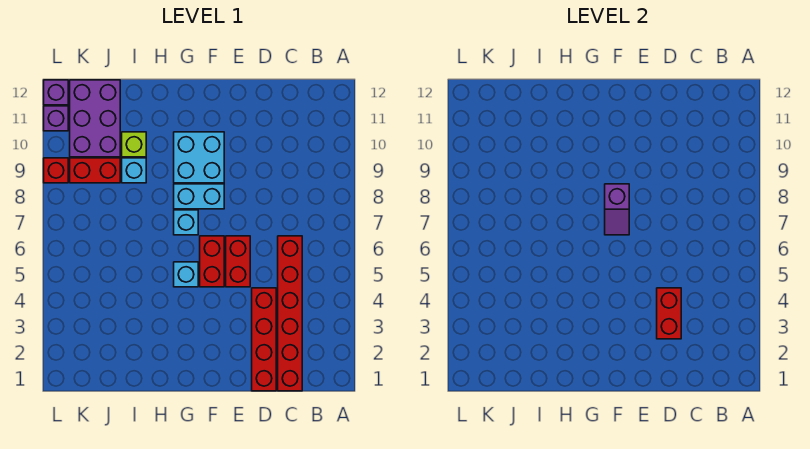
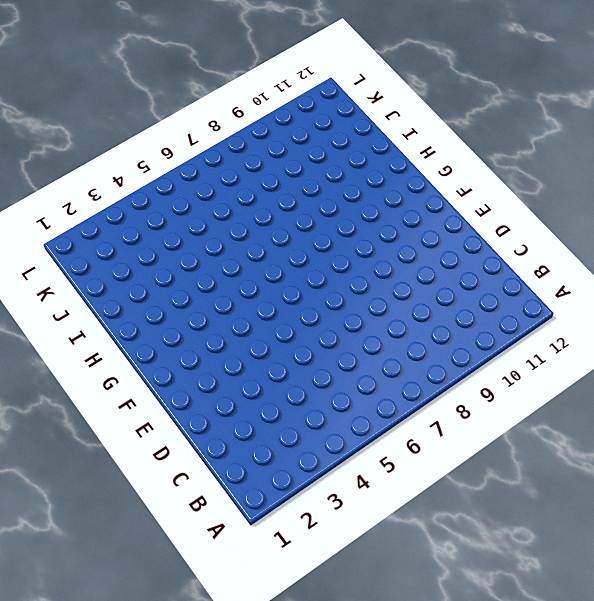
none -> red 1x6 brick [278,236,302,391]
none -> red 1x4 brick [252,288,276,391]
none -> red 1x2 brick [226,236,250,287]

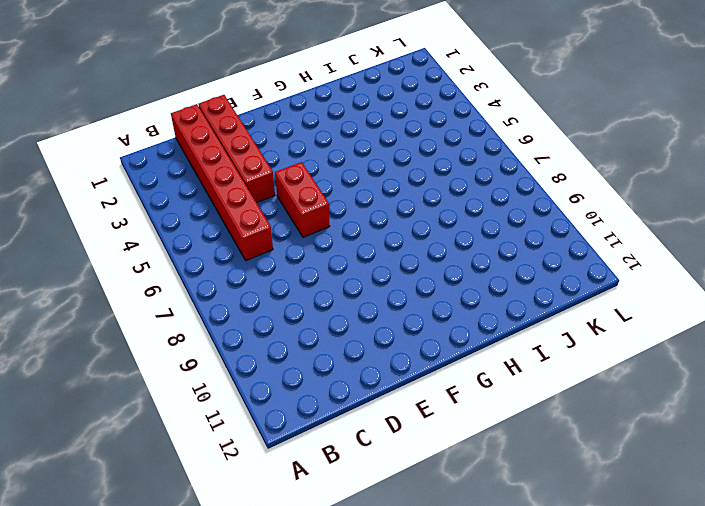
none -> red 1x2 brick [200,236,224,287]
none -> cyan 1x2 brick [174,184,224,209]
none -> cyan 2x2 brick [174,132,224,183]

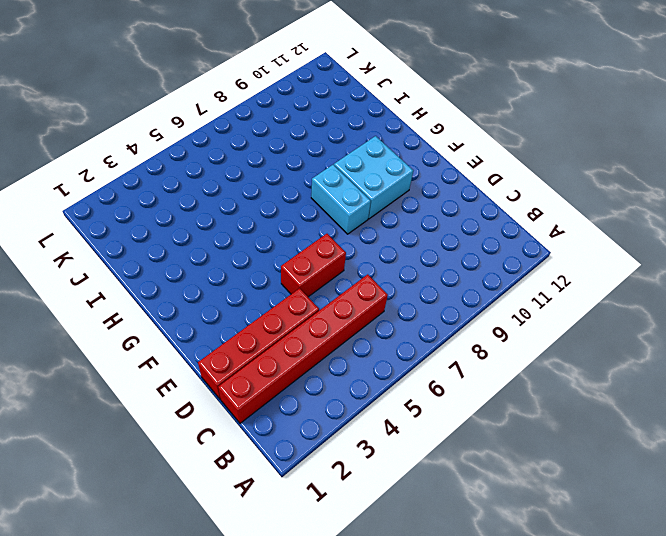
none -> red 1x2 brick [200,236,224,287]
none -> cyan 1x1 brick [174,262,198,287]
none -> cyan 1x1 brick [174,210,198,235]

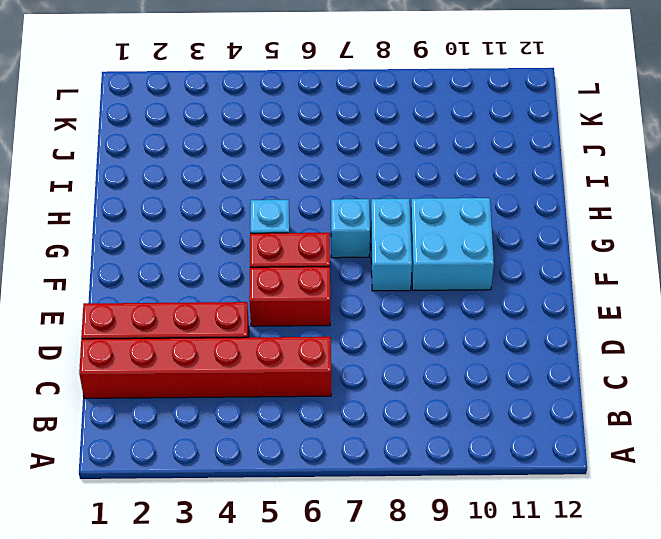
none -> cyan 1x1 brick [122,158,146,183]
none -> lime 1x1 brick [122,132,146,157]
none -> red 1x2 brick [70,158,120,183]

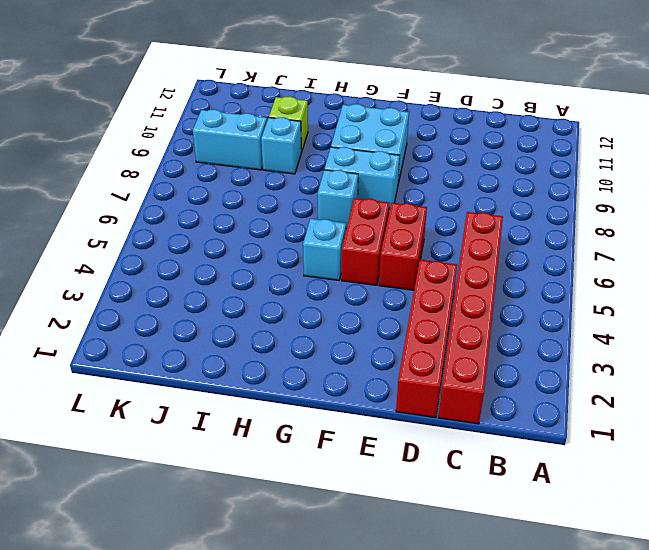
cyan 1x2 brick [193,109,267,170] -> red 1x2 brick [70,158,120,183]
none -> purple 2x3 brick [70,80,120,157]
none -> red 1x1 brick [44,158,68,183]
none -> purple 1x1 brick [44,106,68,131]

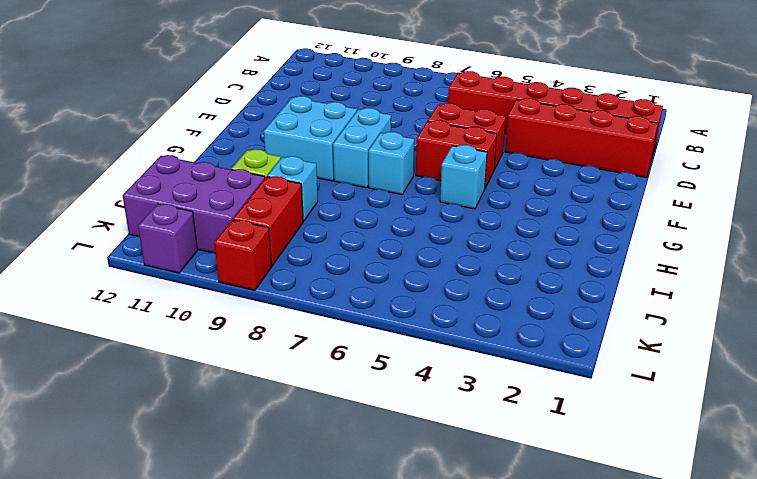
none -> purple 1x1 brick [44,80,68,105]
none -> red 1x2 brick [657,288,681,339]
none -> purple 1x2 slope [605,184,629,235]

